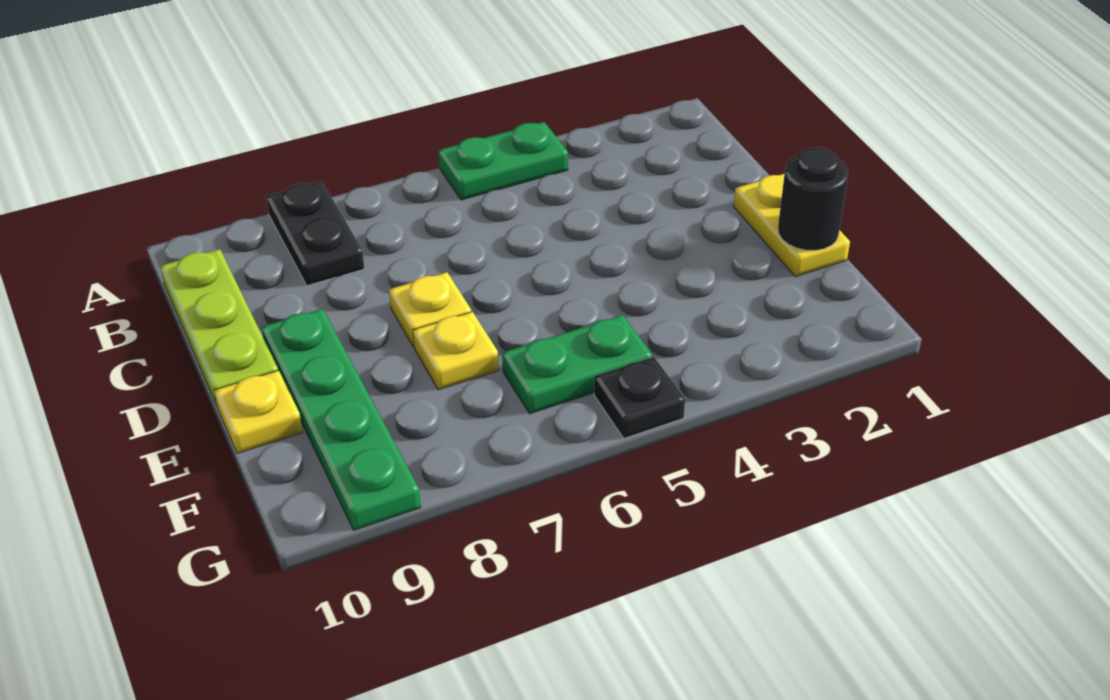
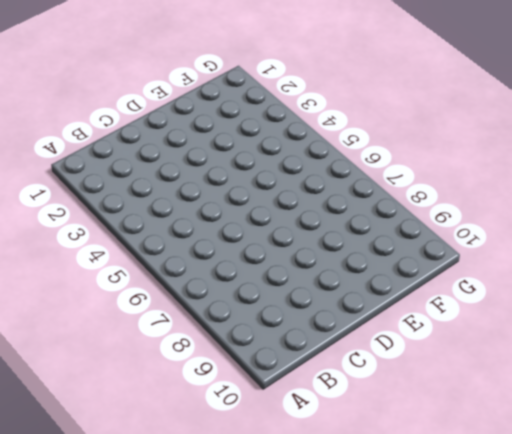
none -> green 1x2 plate [438,122,568,200]
none -> black 1x2 plate [266,181,364,286]

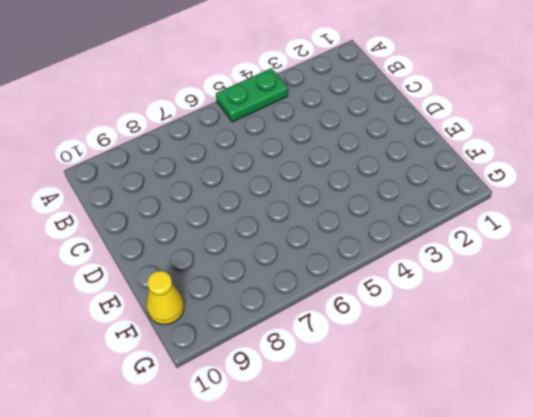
yellow 1x1 cone [147,271,184,325] -> none
none -> black 1x2 plate [266,181,364,286]
none -> lime 1x3 plate [160,249,278,405]

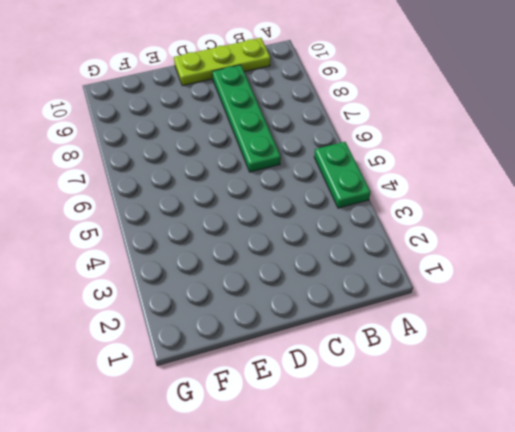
green 1x4 plate [212,65,281,172] -> green 1x4 plate turned to [262,309,421,530]
none -> black 1x2 plate [266,181,364,286]
none -> yellow 1x2 plate [734,174,850,277]

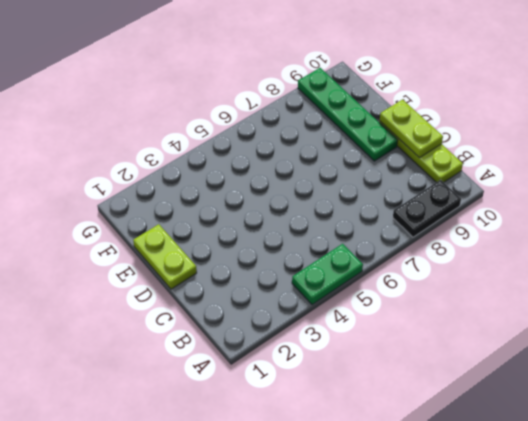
black 1x2 plate [393,180,461,237] -> black 1x2 plate turned to [266,181,364,286]
lime 1x2 plate [380,100,443,158] -> none
lime 1x2 plate [133,224,197,289] -> yellow 1x2 plate [734,174,850,277]
none -> yellow 1x1 plate [389,272,471,347]
none -> yellow 1x1 plate [413,312,499,390]

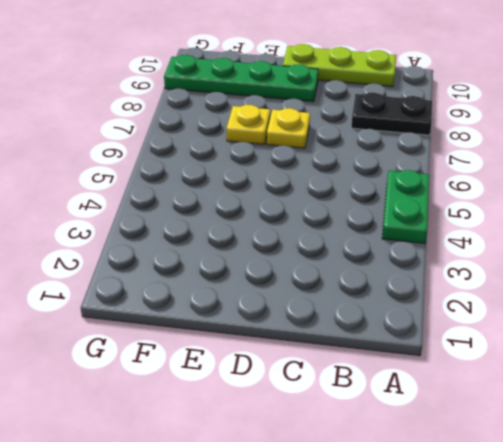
none -> yellow 1x2 plate [734,174,850,277]
none -> yellow 1x1 plate [214,370,303,453]

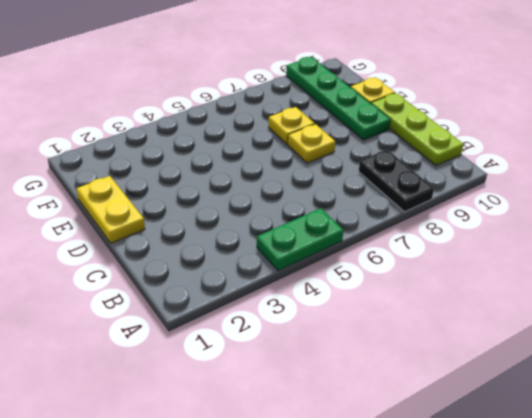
none -> green 1x2 plate [502,315,652,414]
none -> black 1x1 plate [594,357,685,438]

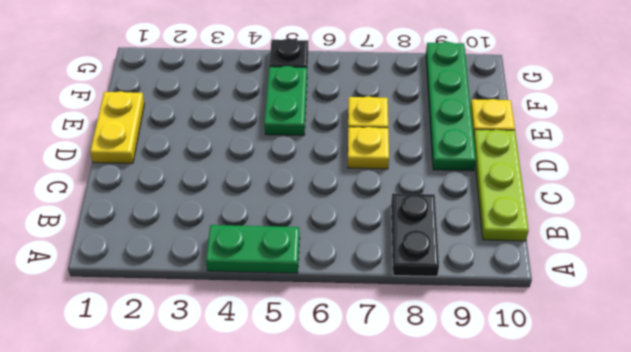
green 1x2 plate [264,66,307,136] -> green 1x2 plate turned to [502,315,652,414]
none -> black 1x1 round brick [778,148,848,250]

